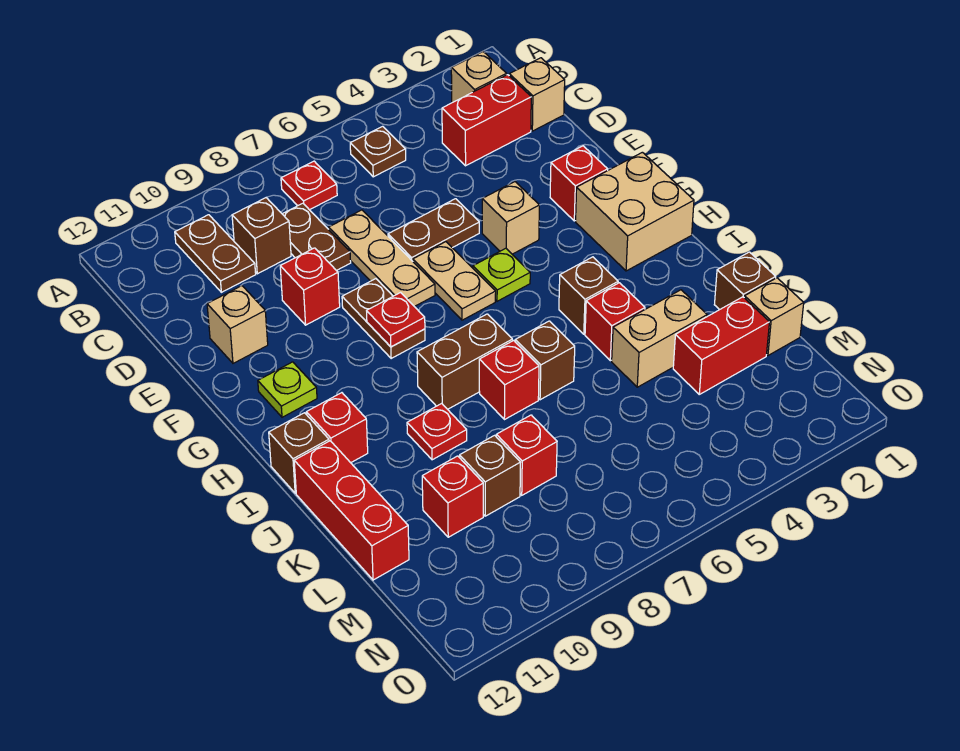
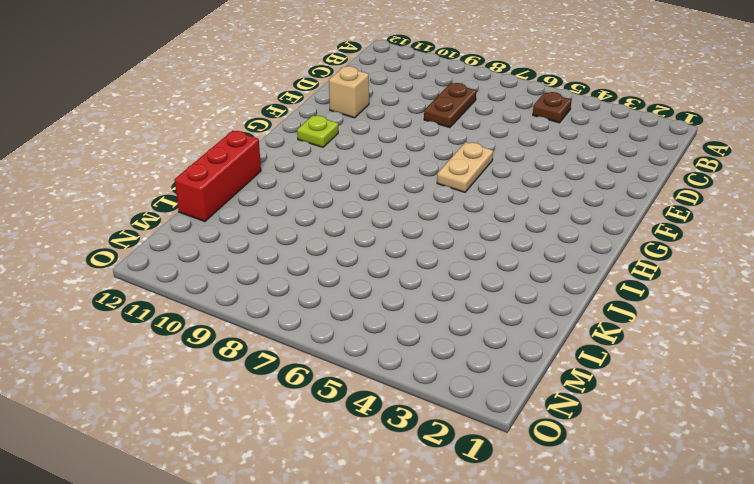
none -> tan 1x1 brick [451,52,507,103]
none -> red 1x1 plate [281,161,337,210]
none -> brown 1x2 plate [175,215,256,292]
none -> tan 1x1 brick [509,58,565,131]

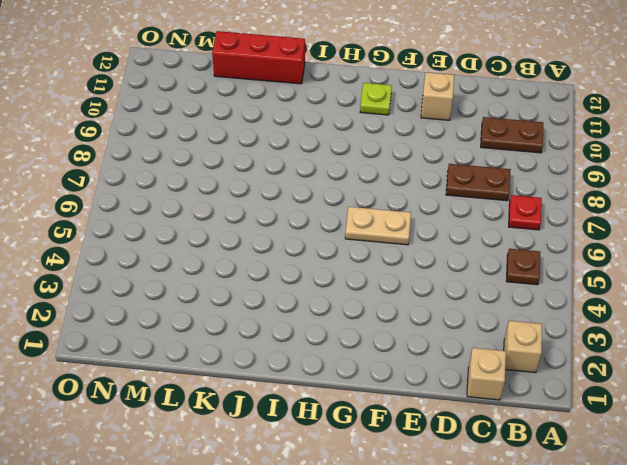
none -> red 1x2 brick [442,75,531,166]
none -> brown 1x1 brick [232,198,291,274]
none -> tan 1x3 plate [329,210,435,307]
none -> brown 1x2 plate [388,199,479,261]

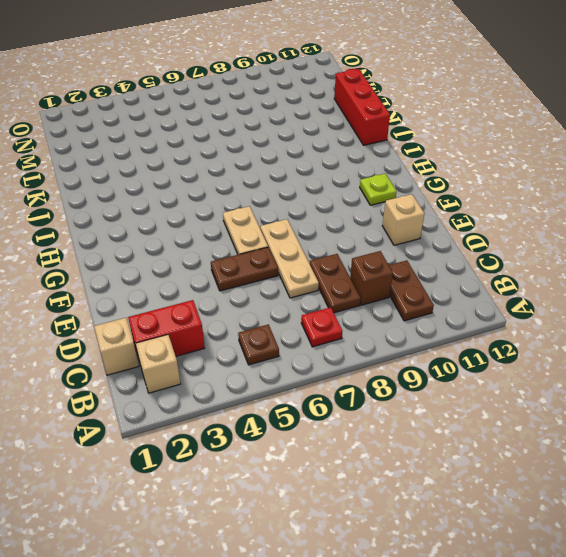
none -> red 1x1 brick [280,248,340,325]
none -> red 1x1 brick [550,146,608,221]
none -> tan 1x1 brick [482,182,539,254]
none -> brown 1x2 plate [342,279,425,358]

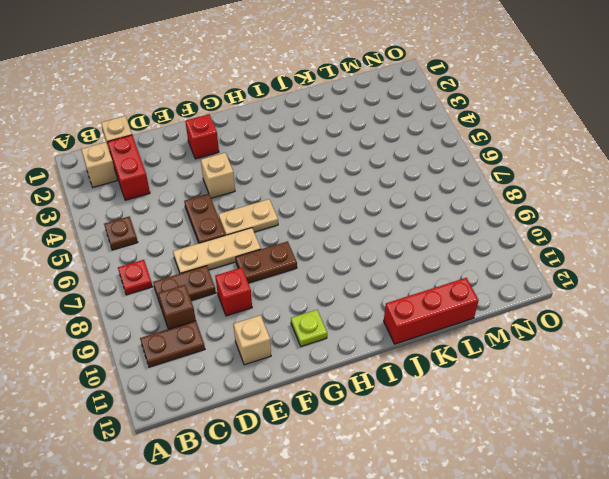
none -> tan 2x2 brick [576,152,694,271]
none -> lime 1x1 plate [473,248,530,301]
none -> brown 1x1 brick [559,257,618,334]
none -> brown 1x2 brick [417,314,512,409]

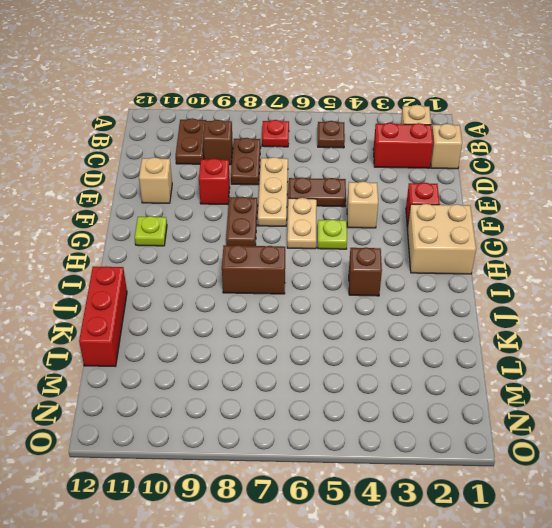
none -> red 1x1 brick [306,393,368,463]
none -> brown 1x1 brick [269,413,329,493]
none -> red 1x1 brick [585,283,645,361]
none -> brown 1x1 brick [515,321,575,400]

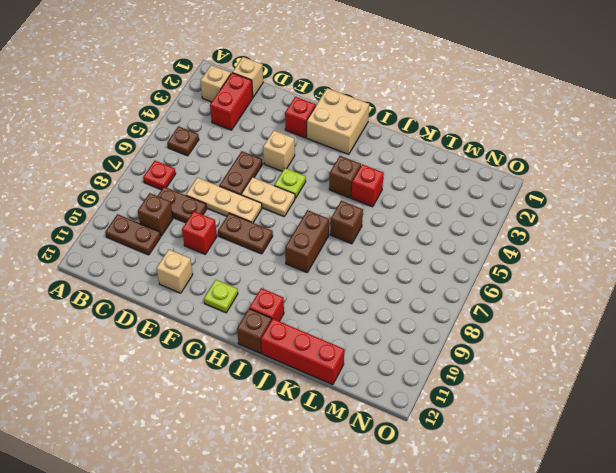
none -> red 1x1 brick [479,340,539,420]
none -> red 1x1 plate [407,403,467,460]
none -> brown 1x1 brick [714,252,776,310]
none -> tan 1x2 brick [612,290,707,387]

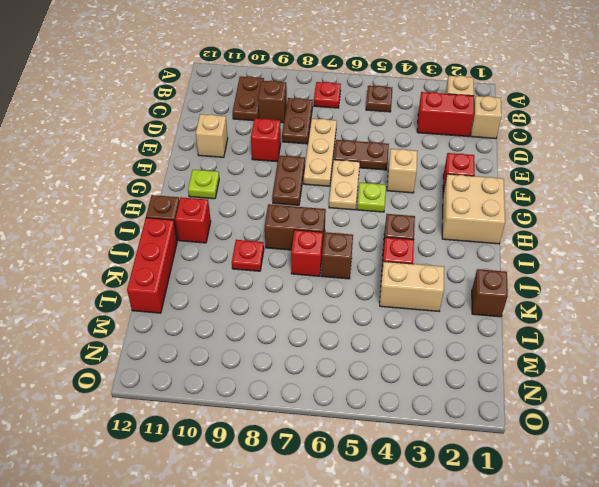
none -> tan 1x1 brick [744,278,804,355]
none -> red 1x2 brick [673,297,769,394]
none -> red 1x1 brick [496,415,557,495]
none -> brown 1x1 brick [460,435,520,516]

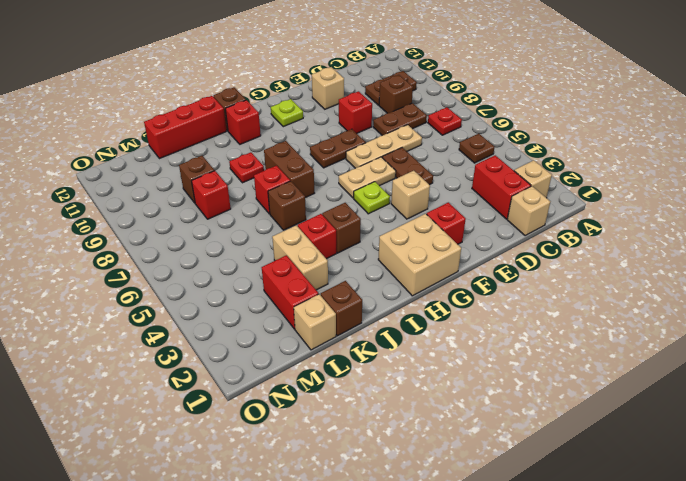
none -> red 1x1 brick [422,456,483,537]
none -> red 1x1 plate [367,293,425,347]

